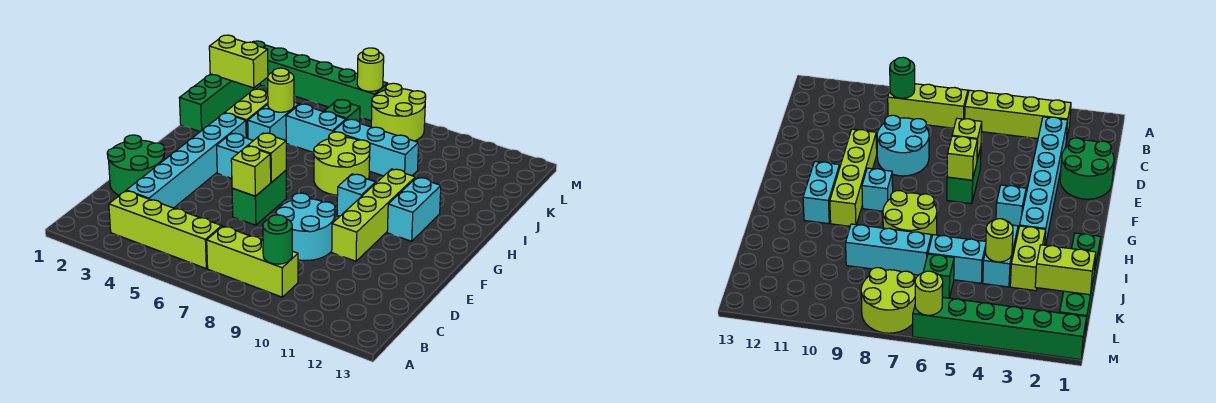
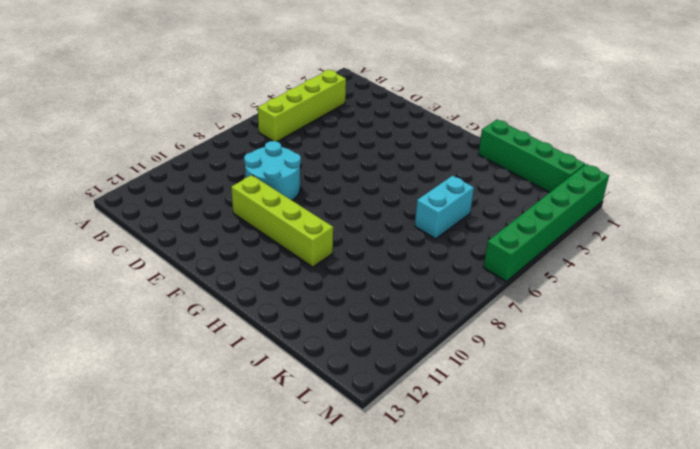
none -> lime 1x3 brick [207,226,298,297]
none -> cyan 1x6 brick [126,113,246,208]
none -> green 2x2 round brick [107,135,165,195]

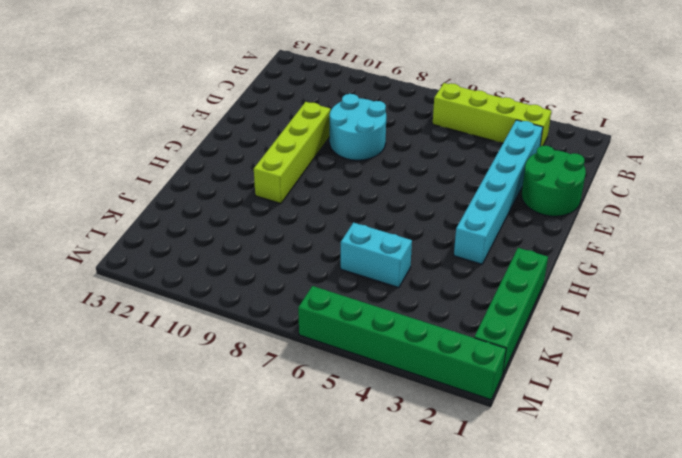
none -> lime 1x3 brick [207,226,298,297]
none -> green 1x2 brick [232,171,287,225]
none -> cyan 1x1 brick [217,133,253,178]

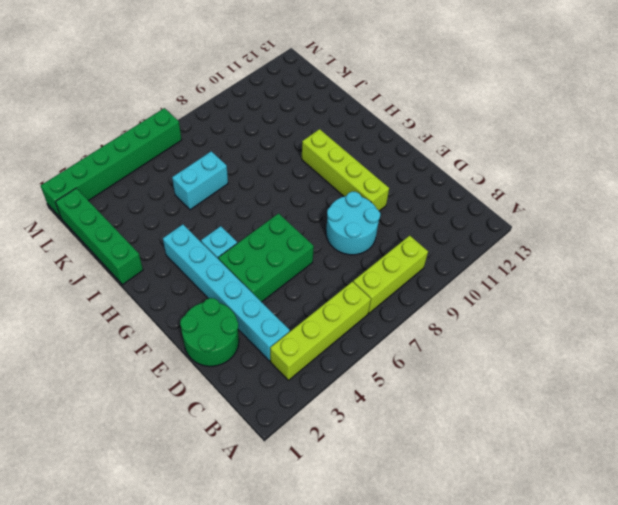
green 2x3 brick [218,214,314,302] -> green 1x2 brick [232,171,287,225]
none -> cyan 1x1 brick [337,174,376,216]
none -> cyan 1x2 brick [387,177,441,241]
none -> lime 2x2 round brick [314,132,370,195]

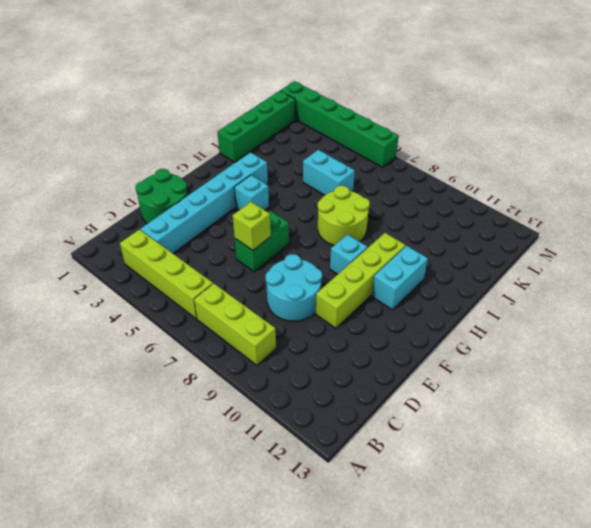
none -> lime 1x2 brick [225,89,268,139]
none -> cyan 1x2 brick [248,102,299,141]
none -> cyan 1x3 brick [333,119,419,176]

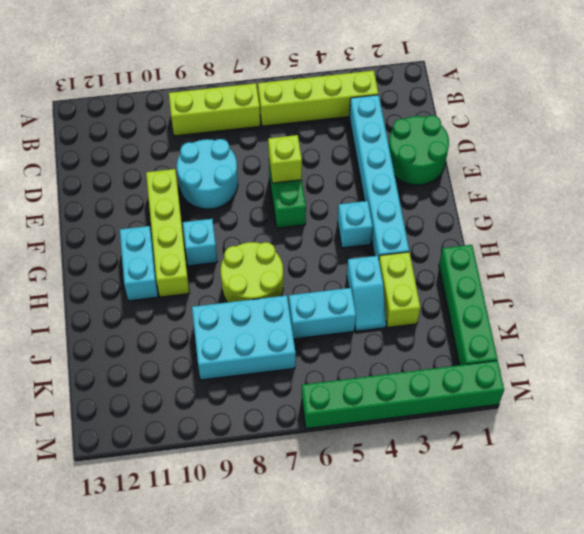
cyan 1x2 slope [347,256,386,331] -> cyan 1x2 brick [248,102,299,141]
cyan 2x3 brick [192,295,296,380] -> cyan 1x3 brick [333,119,419,176]
none -> green 1x1 brick [324,100,360,123]
none -> lime 2x2 round brick [371,83,426,141]
none -> green 1x1 round brick [263,215,292,264]

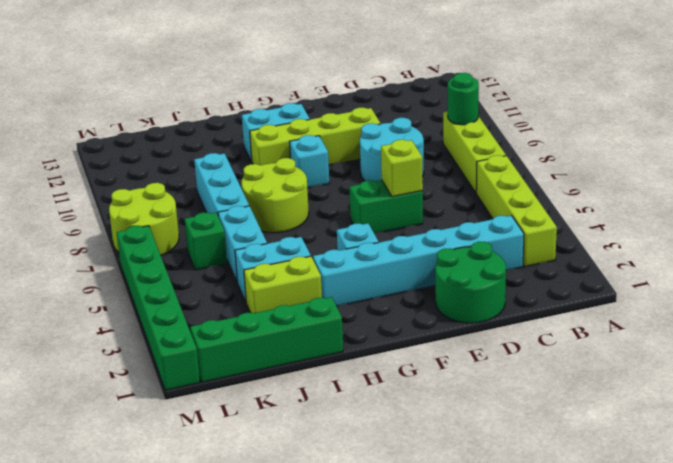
none -> lime 1x1 brick [248,133,286,182]
none -> lime 1x1 round brick [268,68,294,112]
none -> lime 1x2 brick [209,35,268,88]

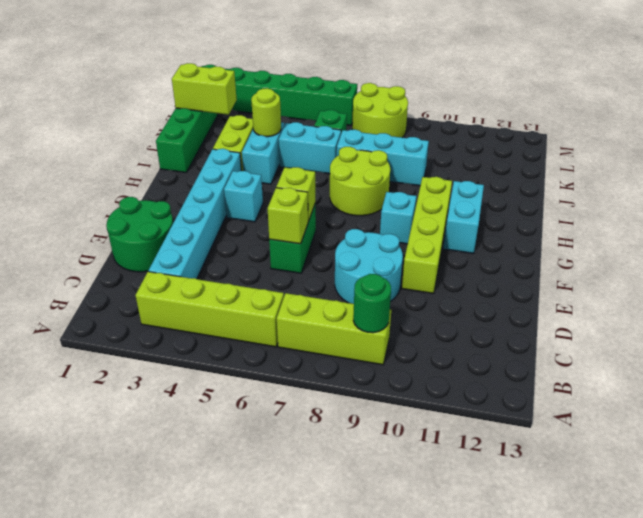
none -> lime 1x1 round brick [357,48,384,91]

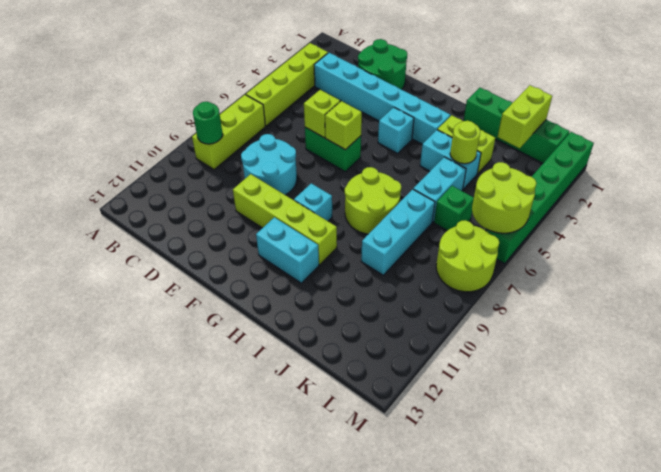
lime 2x2 round brick [472,162,536,233] -> lime 1x1 round brick [357,48,384,91]

